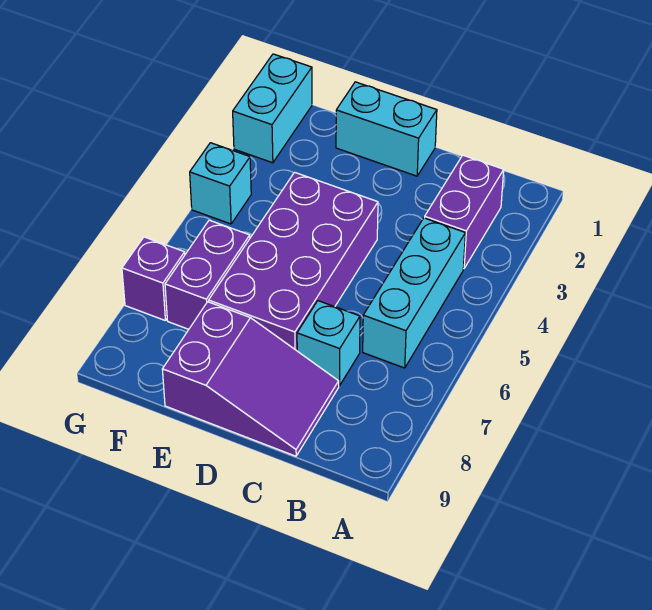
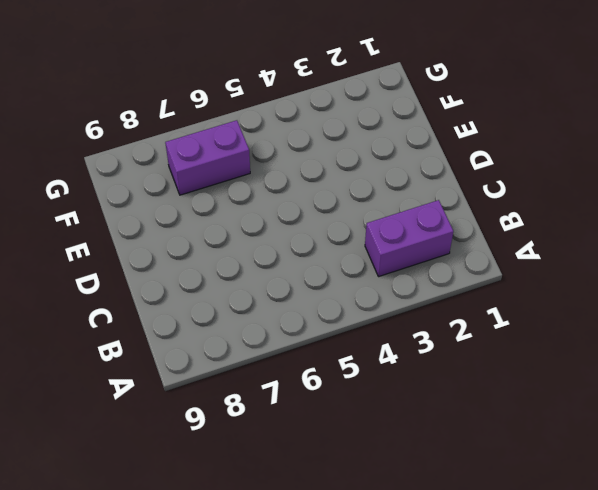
none -> cyan 1x3 brick [363,218,465,368]
none -> cyan 1x1 brick [297,301,360,386]

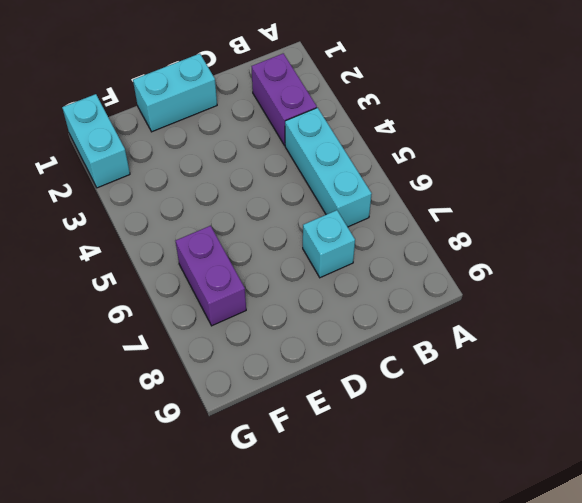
none -> purple 2x3 slope [162,302,339,456]
none -> purple 2x4 brick [209,172,378,351]

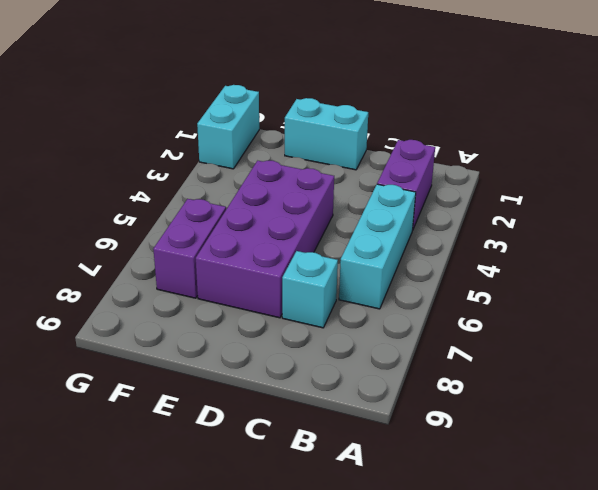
none -> purple 2x3 slope [162,302,339,456]
none -> cyan 1x1 brick [190,143,251,224]

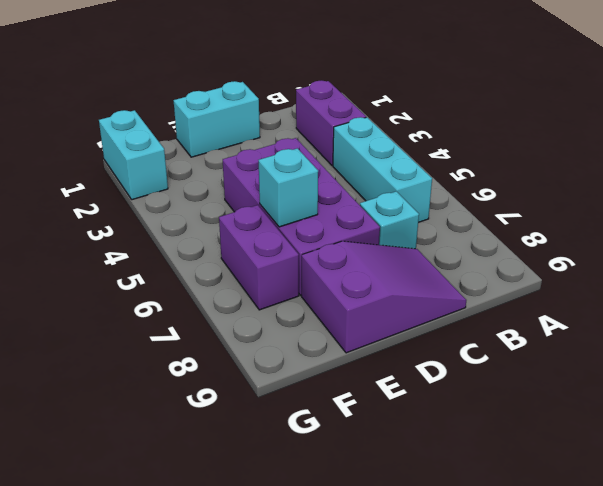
cyan 1x1 brick [259,148,318,227] -> cyan 1x1 brick moved to [190,143,251,224]
none -> purple 1x1 brick [122,237,185,320]

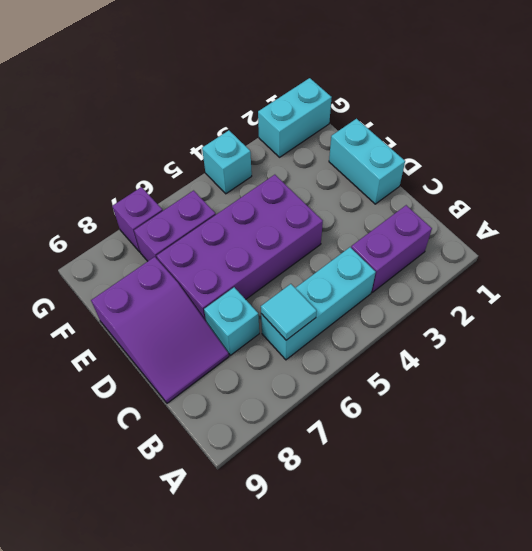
cyan 1x1 tile [261,284,317,340] -> none

